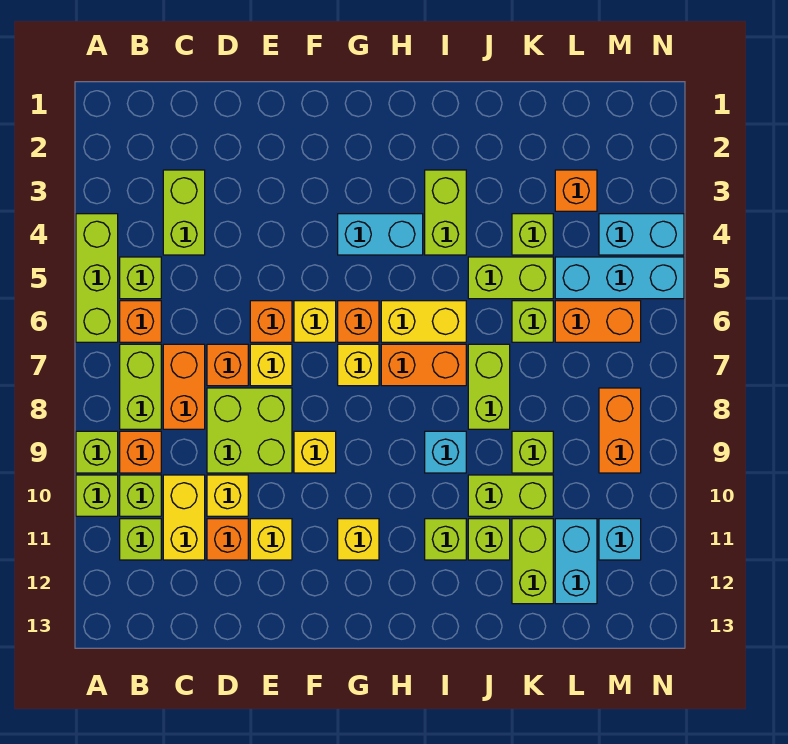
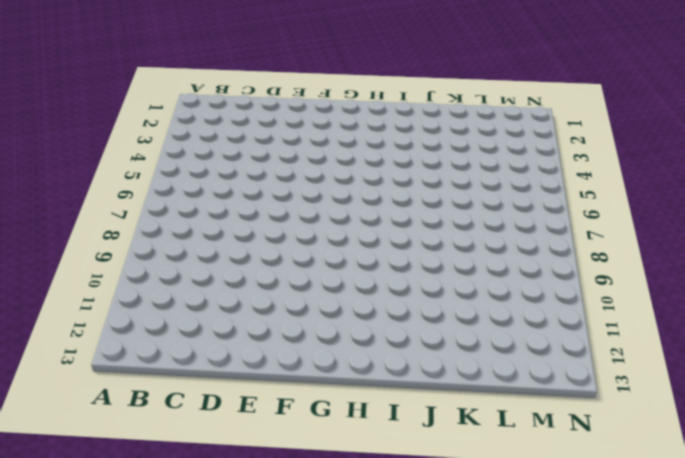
none -> lime 1x3 brick [76,214,118,342]
none -> lime 1x1 brick [76,431,118,473]
none -> lime 1x1 brick [76,475,118,516]
none -> lime 1x1 brick [120,257,161,299]

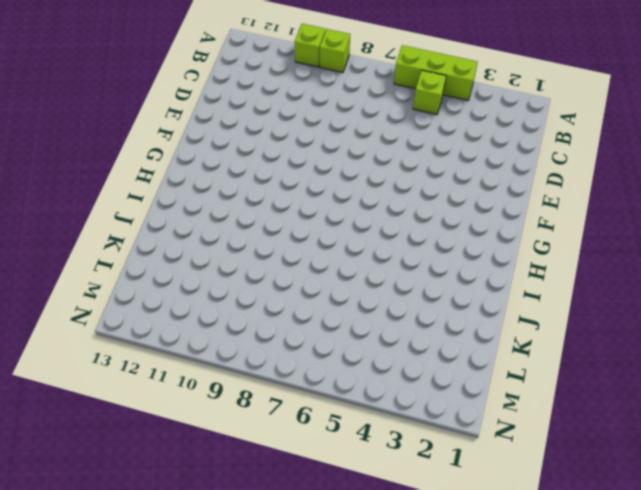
none -> orange 1x1 brick [120,301,161,342]
none -> lime 1x2 brick [120,344,161,429]
none -> orange 1x1 brick [120,431,161,473]
none -> lime 1x1 brick [120,475,161,516]

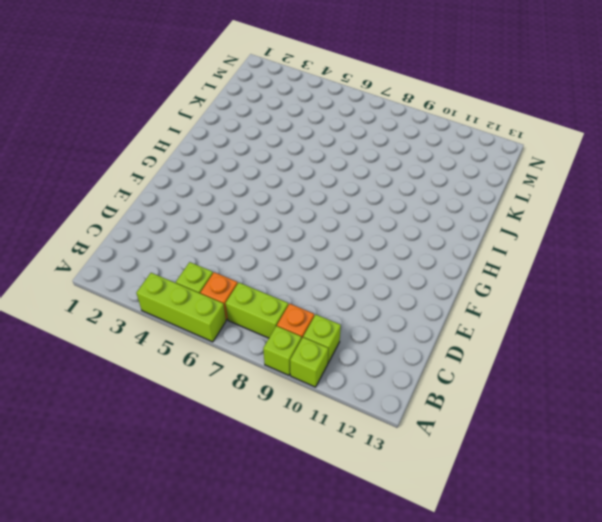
none -> lime 1x1 brick [120,519,161,560]
none -> lime 1x2 brick [163,170,205,255]
none -> orange 1x2 brick [163,344,205,429]
none -> yellow 1x2 brick [163,475,205,560]

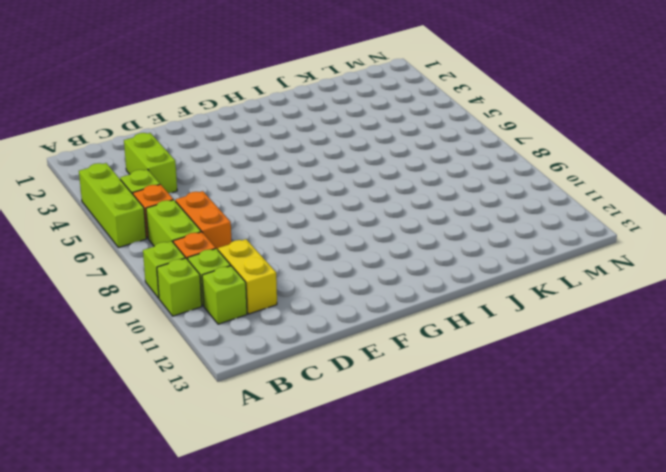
none -> orange 1x1 brick [207,344,248,386]
none -> lime 2x2 brick [207,388,292,473]
none -> yellow 1x1 brick [207,475,248,516]
none -> orange 1x1 brick [207,519,248,560]

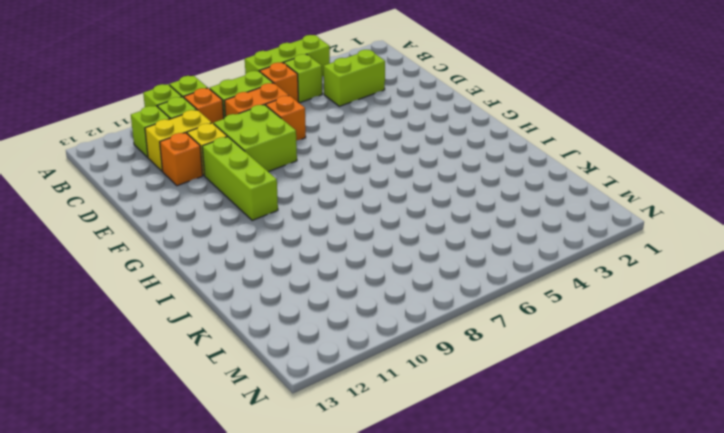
lime 1x3 brick [202,137,278,221] -> none
none -> orange 1x1 brick [250,301,292,342]
none -> yellow 1x1 brick [250,344,292,386]
none -> yellow 1x1 brick [250,519,292,560]
none -> yellow 1x1 brick [294,301,336,342]

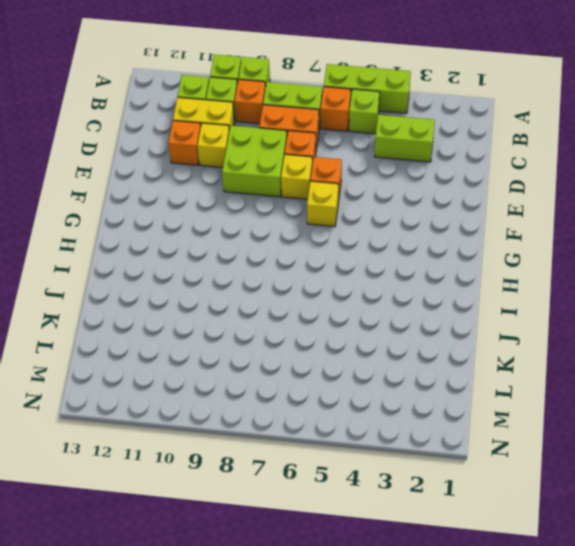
none -> yellow 1x1 brick [250,519,292,560]
none -> yellow 1x1 brick [294,431,336,473]
none -> cyan 1x2 brick [338,214,423,255]
none -> orange 1x1 brick [338,301,379,342]

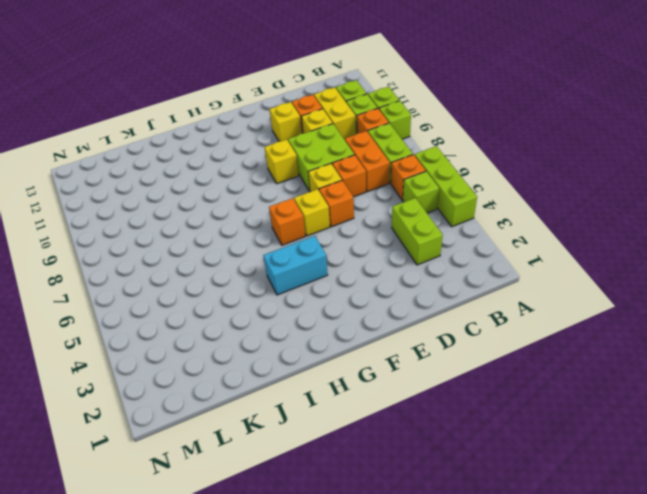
none -> yellow 1x1 brick [338,344,379,386]
none -> yellow 1x1 brick [338,519,379,560]
none -> yellow 1x2 brick [381,301,466,342]
none -> orange 1x2 brick [381,344,466,386]

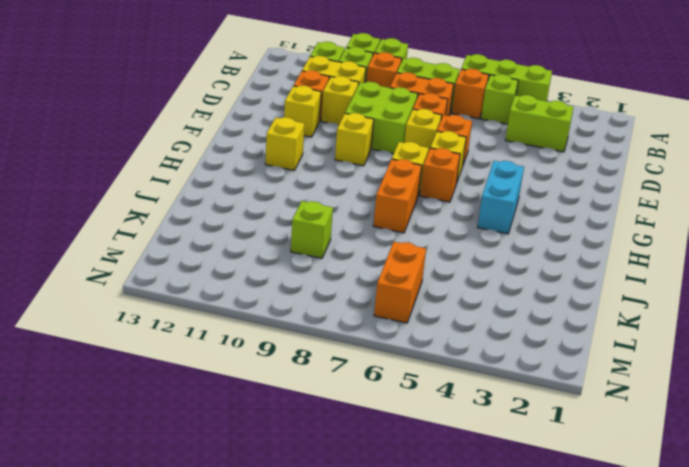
none -> yellow 1x2 brick [381,301,466,342]
none -> lime 1x2 brick [425,170,466,255]
none -> cyan 1x1 brick [425,431,466,473]
none -> lime 1x1 brick [425,519,466,560]

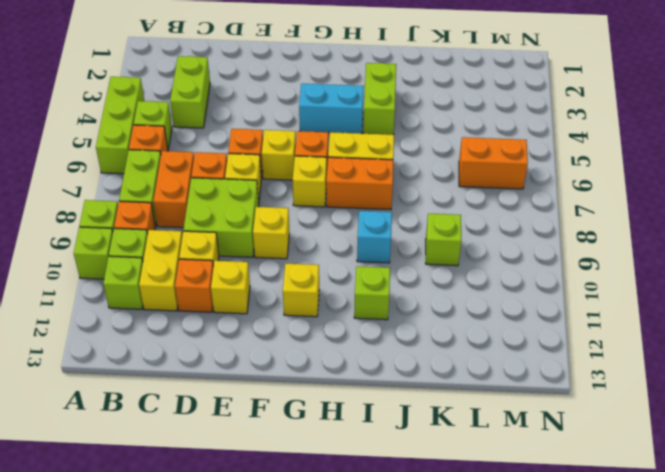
none -> lime 1x2 brick [468,257,553,299]
none -> lime 1x2 brick [468,344,510,429]
none -> lime 1x2 brick [468,475,553,516]
none -> lime 1x1 brick [468,519,510,560]

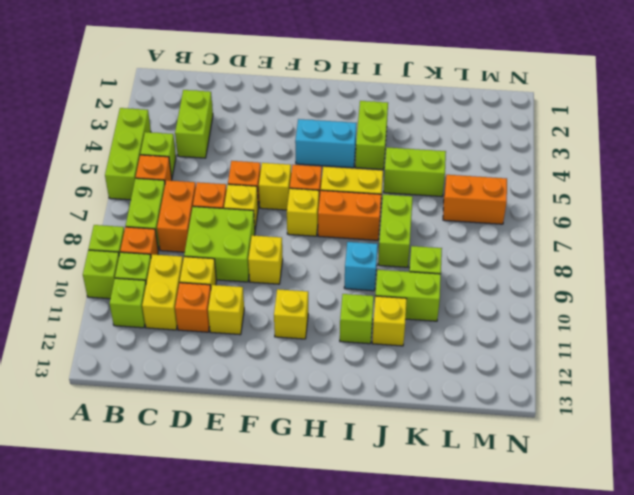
yellow 1x1 brick [372,296,407,346] -> lime 1x1 brick [468,519,510,560]
none -> lime 1x1 brick [512,214,553,255]
none -> lime 1x1 brick [512,301,553,342]
none -> lime 1x2 brick [512,519,553,604]
none -> orange 1x1 brick [555,170,597,211]

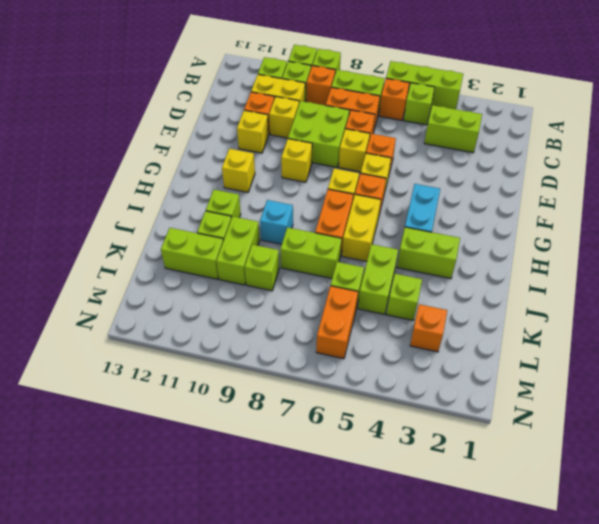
none -> cyan 1x3 brick [555,257,684,299]
none -> cyan 1x2 brick [555,519,597,604]
none -> cyan 1x2 brick [599,214,684,255]
none -> orange 1x2 brick [599,388,641,473]

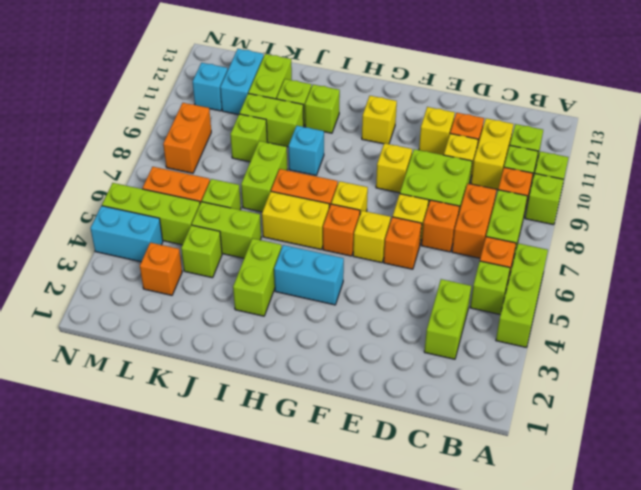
lime 1x3 brick [102,183,200,245] -> cyan 1x3 brick [555,257,684,299]

